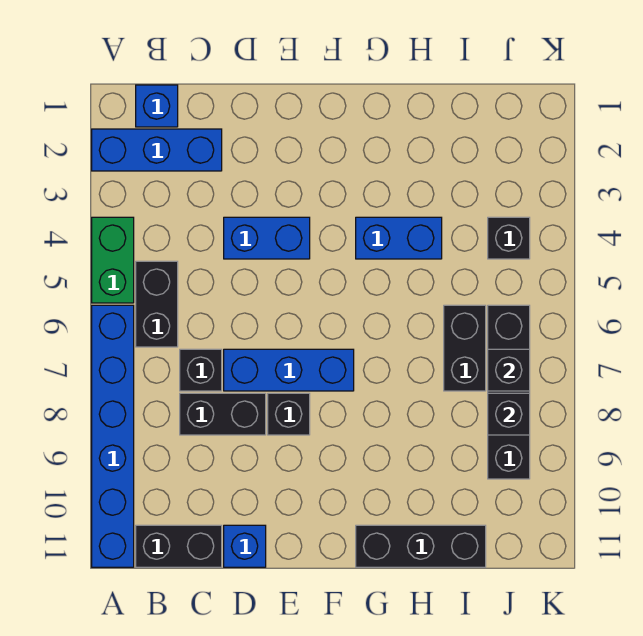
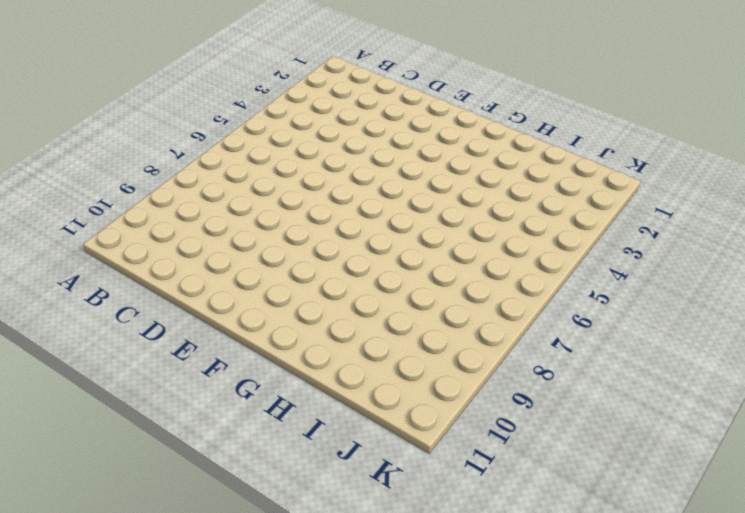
none -> blue 1x3 brick [92,129,222,171]
none -> green 1x2 brick [92,217,134,303]
none -> blue 1x6 brick [92,305,134,567]

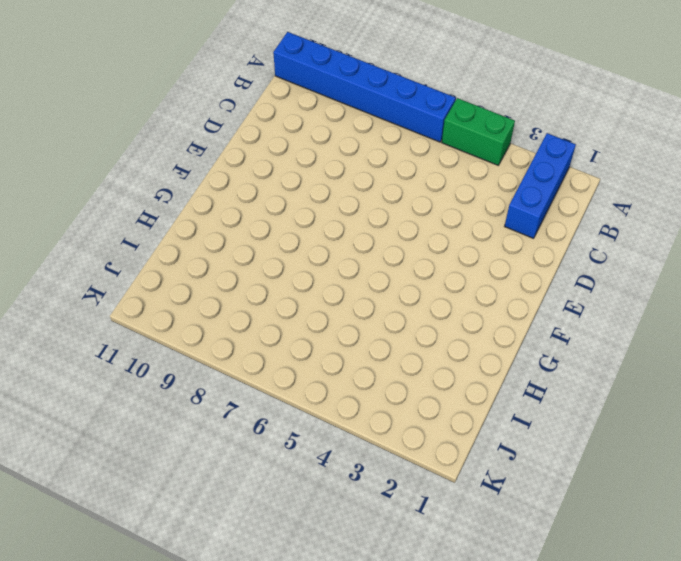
none -> blue 1x1 brick [136,85,178,127]
none -> black 1x2 brick [136,261,178,347]
none -> black 1x2 brick [136,525,222,567]

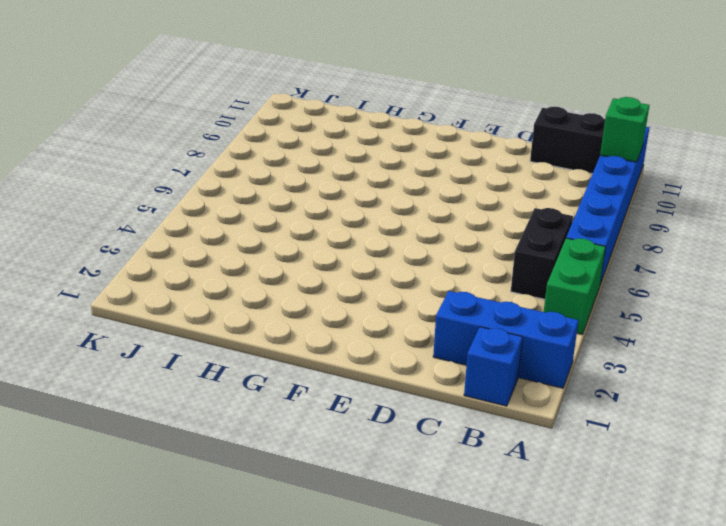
green 1x1 brick [600,97,649,162] -> none
none -> black 1x1 brick [180,349,222,391]
none -> black 1x2 brick [180,393,266,435]
none -> blue 1x2 brick [224,217,310,259]

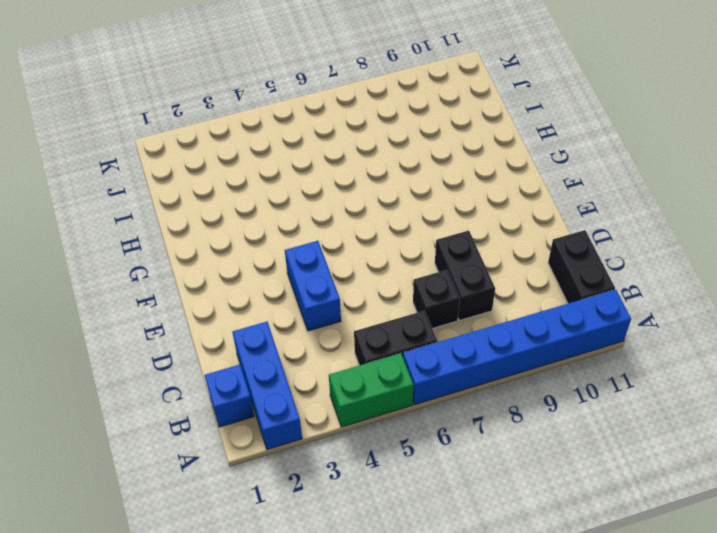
none -> blue 1x3 brick [224,349,354,391]
none -> blue 1x1 brick [224,525,266,567]
none -> black 1x1 brick [268,393,310,435]

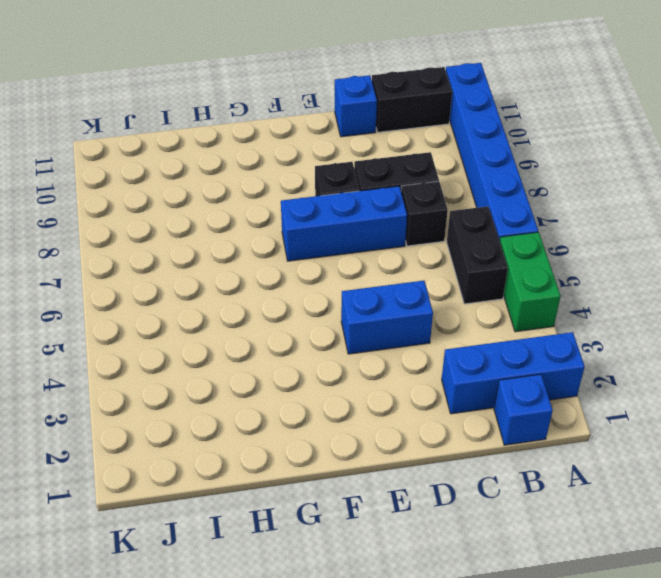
none -> blue 1x2 brick [356,217,442,259]
none -> black 1x3 brick [356,525,486,567]
none -> black 1x2 brick [444,305,486,391]

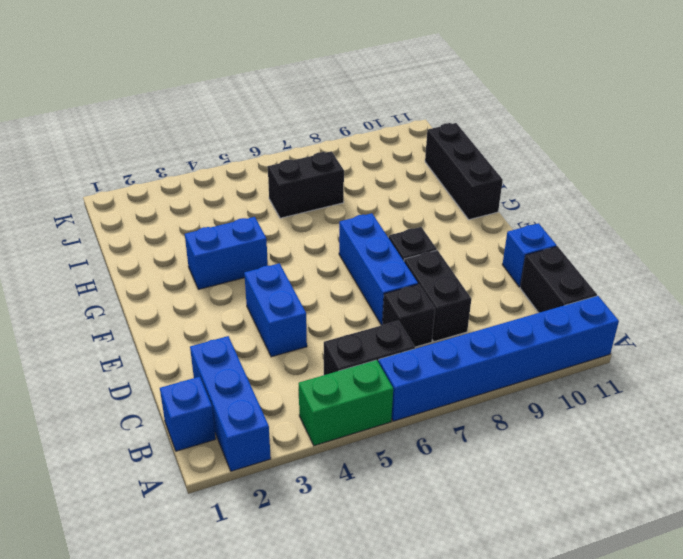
blue 1x2 brick [185,217,268,289] -> blue 1x2 brick turned to [356,217,442,259]
none -> black 1x1 brick [488,217,530,259]
none -> black 1x4 brick [488,305,530,479]
none -> black 1x1 brick [488,349,530,391]

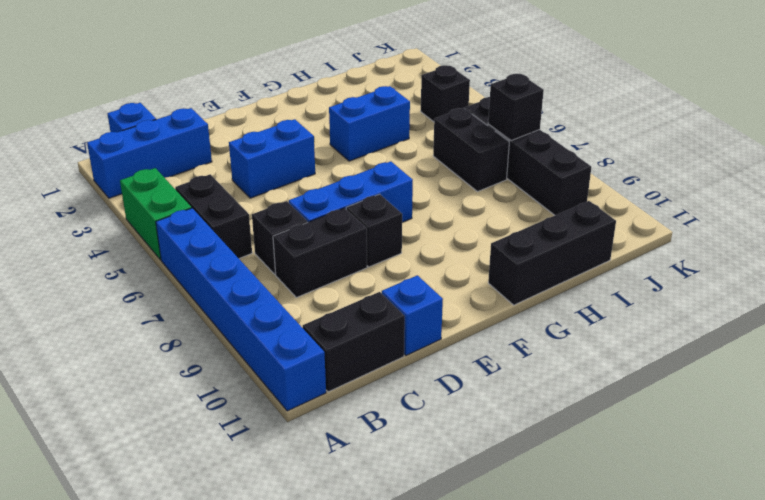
none -> black 1x1 brick [488,393,530,435]

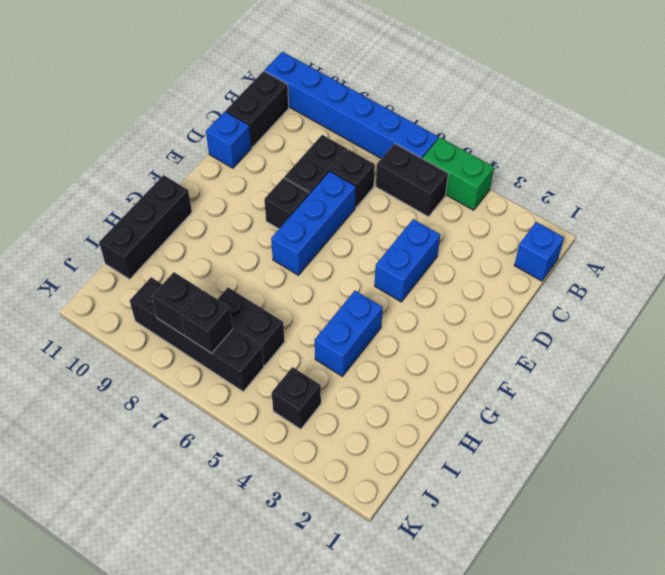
none -> blue 1x3 brick [92,129,222,171]

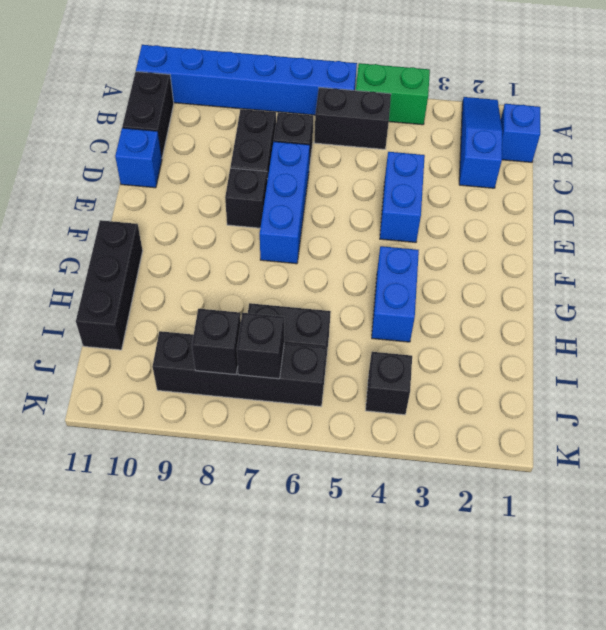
blue 1x3 slope [459,97,502,188] -> blue 1x3 brick [92,129,222,171]

